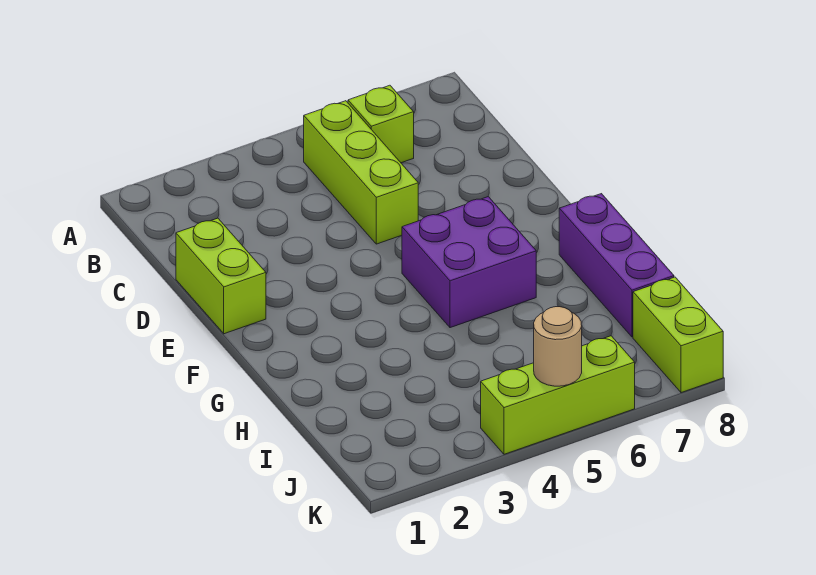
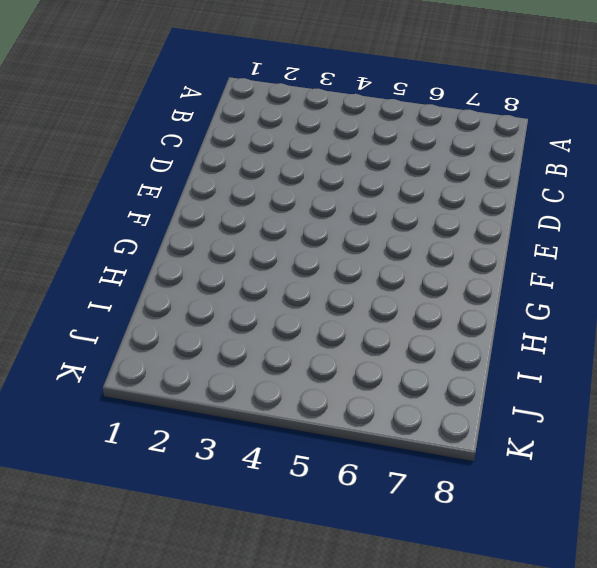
none -> lime 1x3 brick [304,101,418,244]
none -> lime 1x1 brick [348,85,414,163]

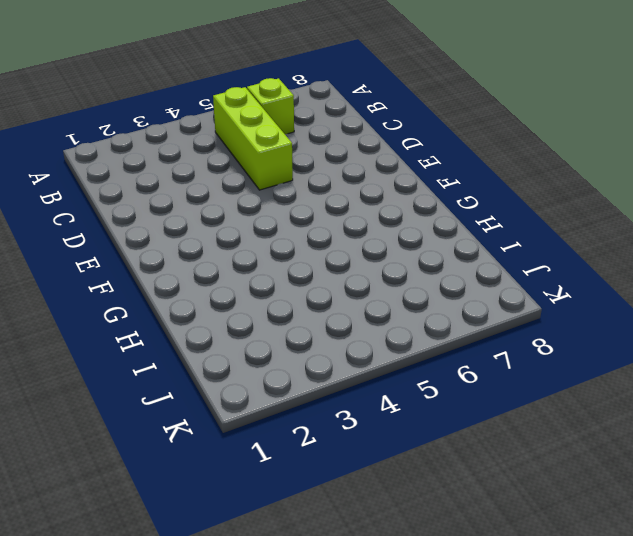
none -> lime 1x2 brick [176,218,266,334]
none -> purple 2x2 brick [402,197,536,328]

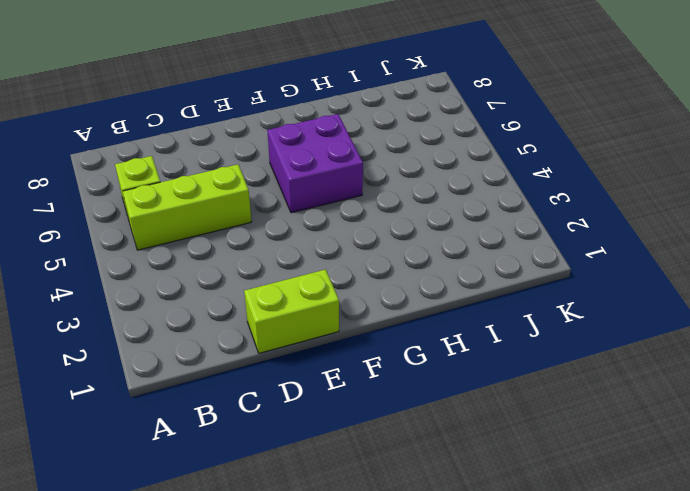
none -> purple 1x3 brick [559,194,674,337]
none -> lime 1x2 brick [633,277,723,393]

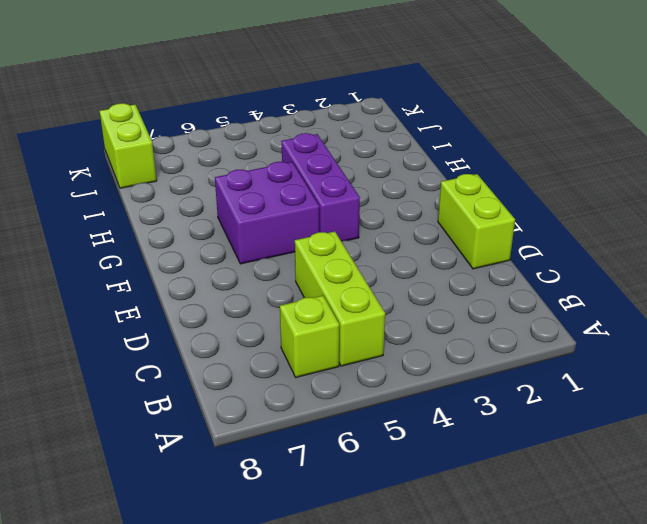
purple 1x3 brick [281,133,360,242] -> purple 1x3 brick moved to [559,194,674,337]
none -> lime 1x3 brick [481,336,635,454]
none -> tan 1x1 round brick [534,307,582,386]

